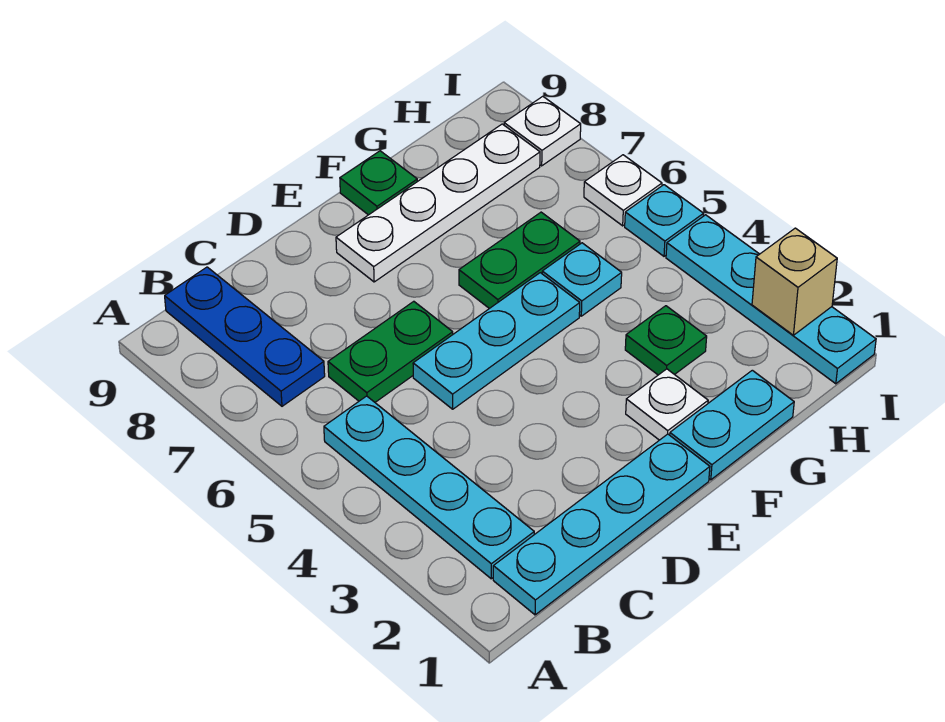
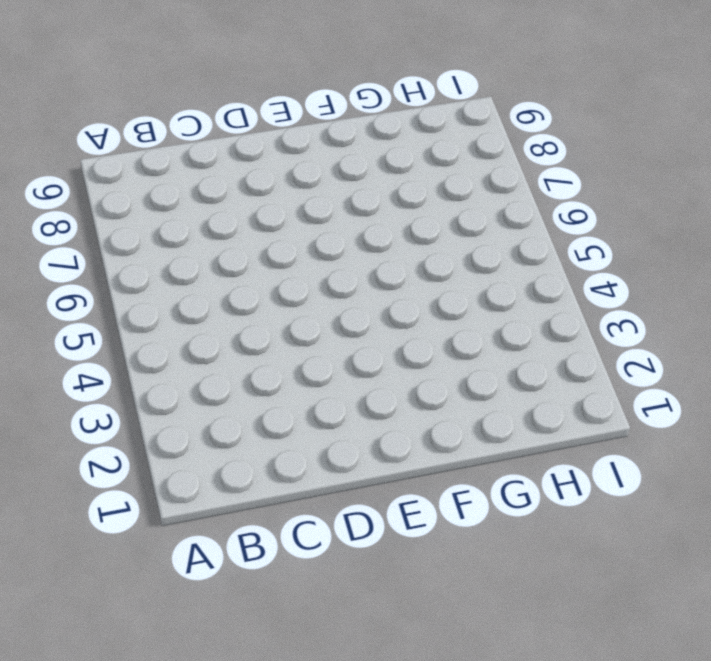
none -> cyan 1x4 plate [493,434,710,615]
none -> cyan 1x4 plate [324,396,534,579]
none -> blue 1x3 plate [165,267,325,406]

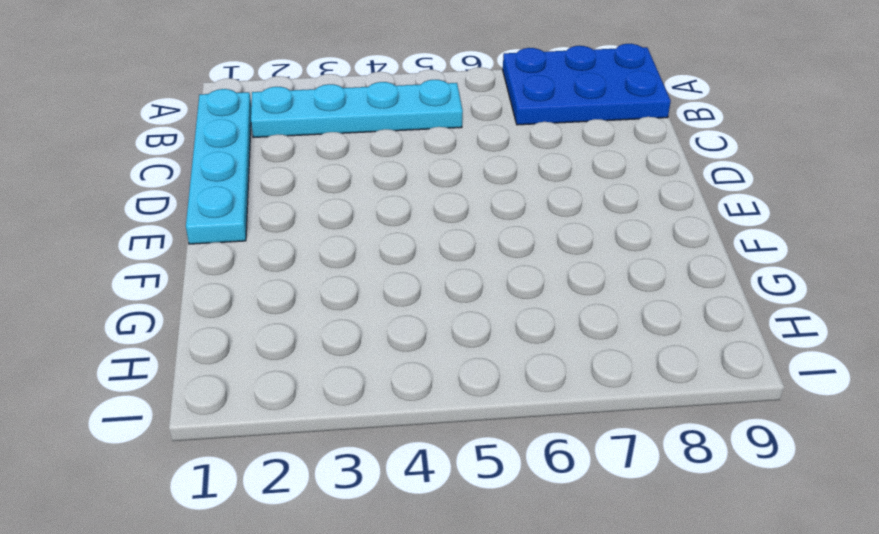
blue 2x3 plate [503,44,671,125] -> blue 1x3 plate [165,267,325,406]
none -> green 1x2 plate [328,301,453,402]
none -> cyan 1x3 plate [413,273,580,409]
none -> white 1x4 plate [336,124,540,282]

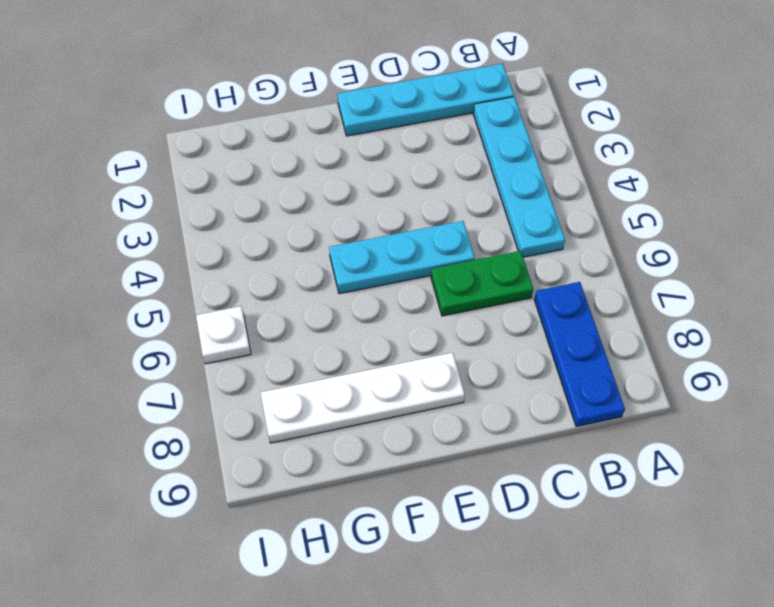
none -> cyan 1x2 plate [670,370,794,480]
none -> white 1x1 plate [626,369,708,440]
none -> green 1x2 plate [459,212,580,309]

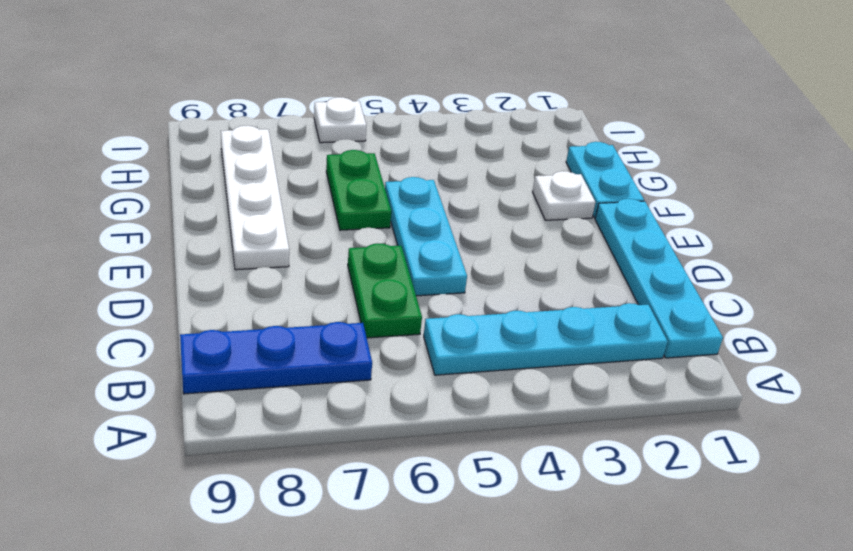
none -> green 1x1 plate [340,151,417,215]
none -> green 1x1 plate [625,306,707,375]
none -> cyan 1x1 plate [542,243,622,316]

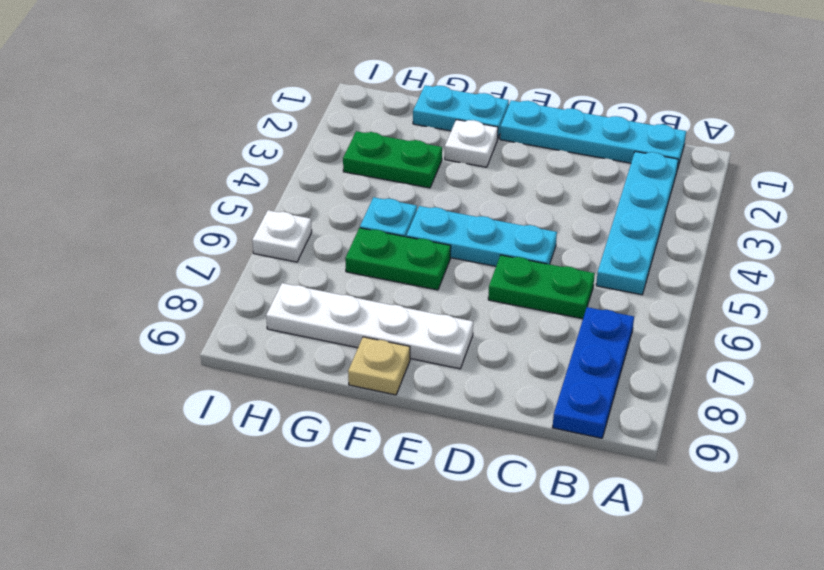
tan 1x1 plate [348,337,410,395] -> green 1x1 plate [340,151,417,215]
green 1x2 plate [343,131,442,188] -> green 1x1 plate [625,306,707,375]
none -> cyan 1x4 plate [666,215,876,384]
none -> cyan 1x1 plate [625,185,704,256]
none -> white 1x1 plate [504,96,581,166]

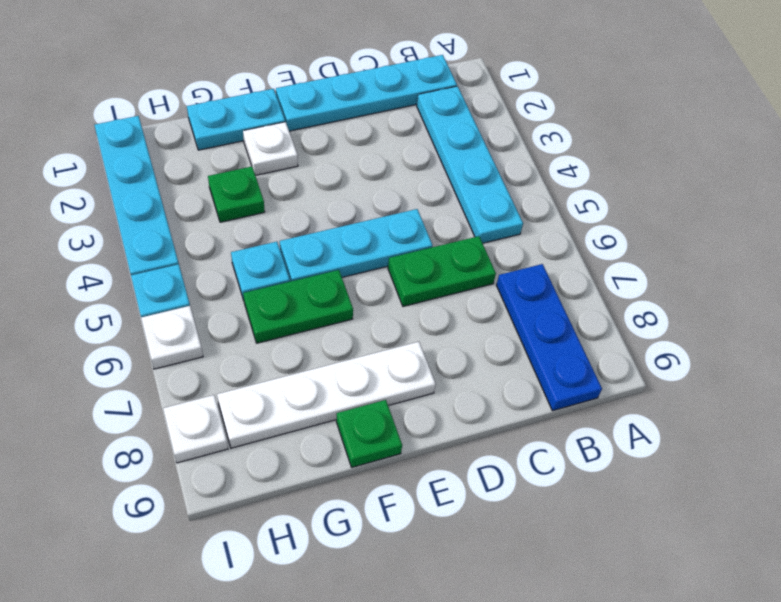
none -> tan 1x1 brick [752,228,837,335]

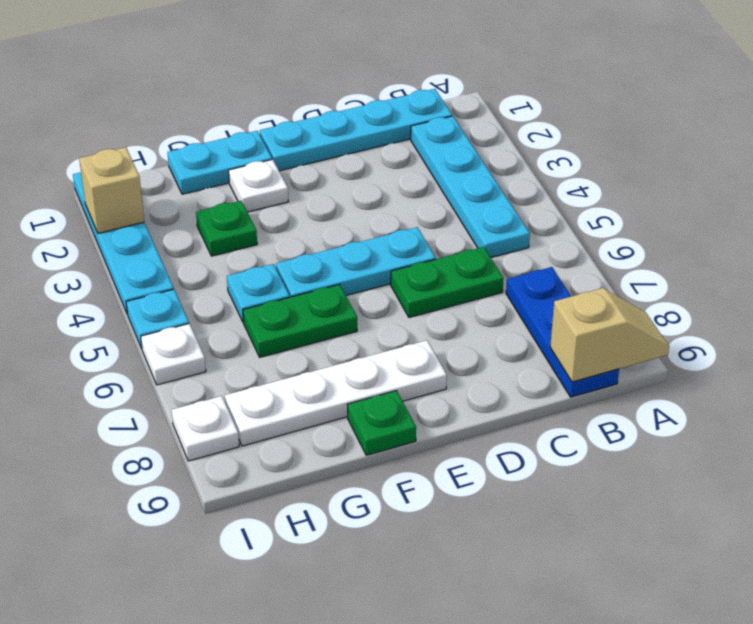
tan 1x2 slope [550,288,669,382] -> none

